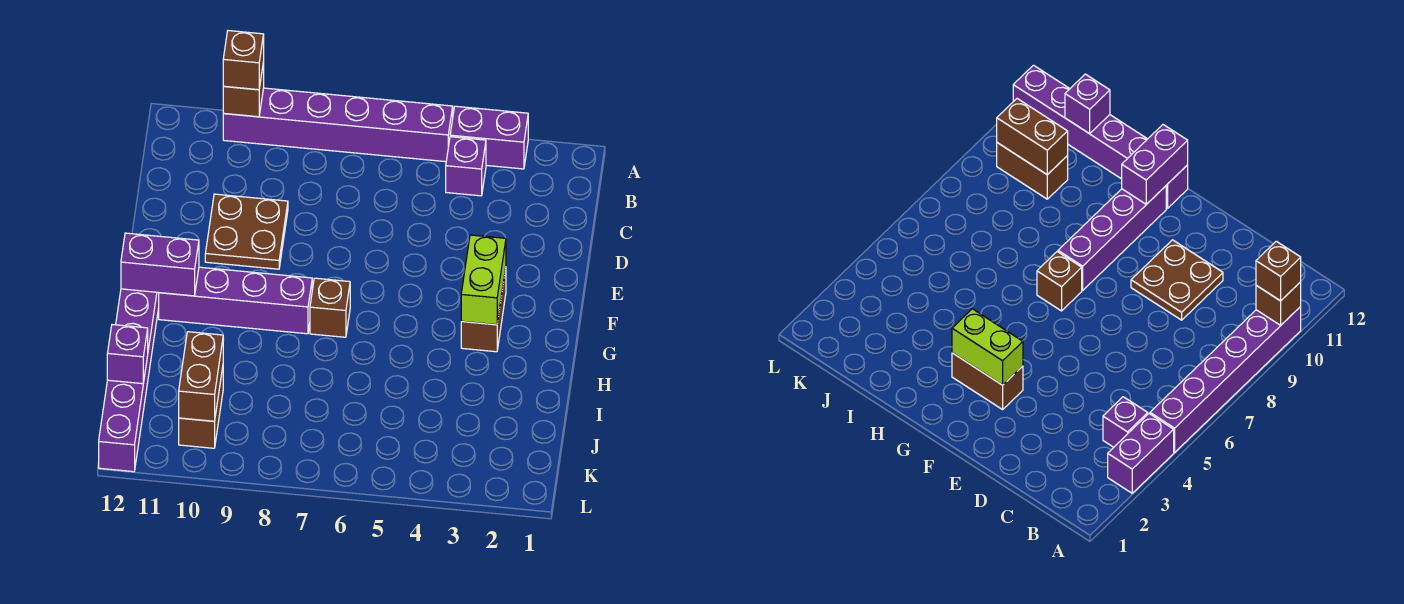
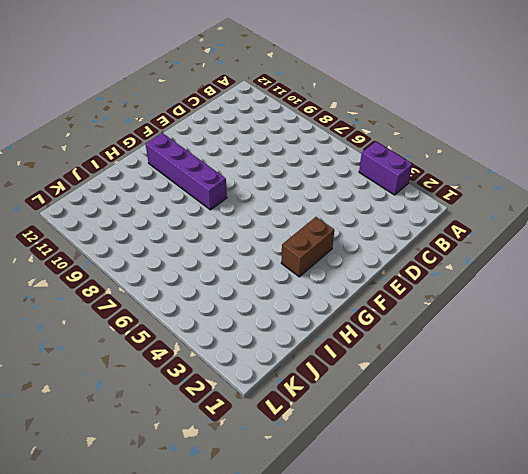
none -> purple 1x6 brick [223,88,453,162]
none -> purple 1x1 brick [446,137,486,196]
none -> brown 2x2 plate [205,194,288,269]

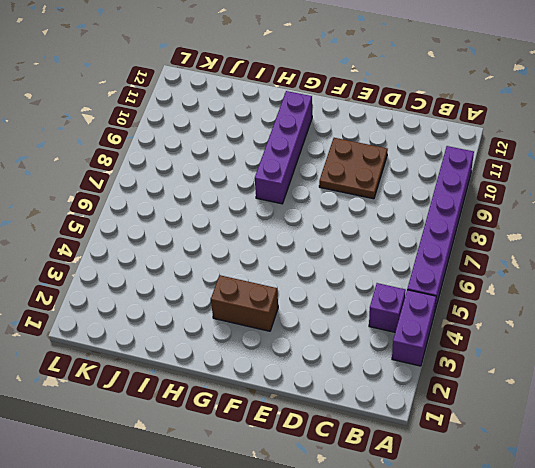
none -> brown 1x1 brick [310,278,350,337]
none -> purple 1x6 brick [99,289,159,472]
none -> brown 1x2 brick [179,368,223,448]

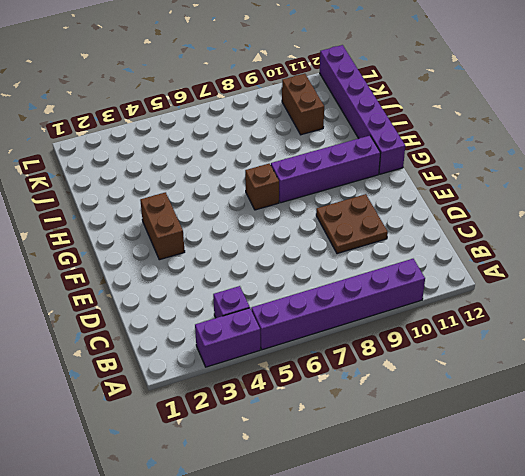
none -> brown 1x1 brick [223,62,264,117]
none -> lime 1x2 brick [461,235,506,325]
none -> purple 1x2 brick [121,233,199,296]

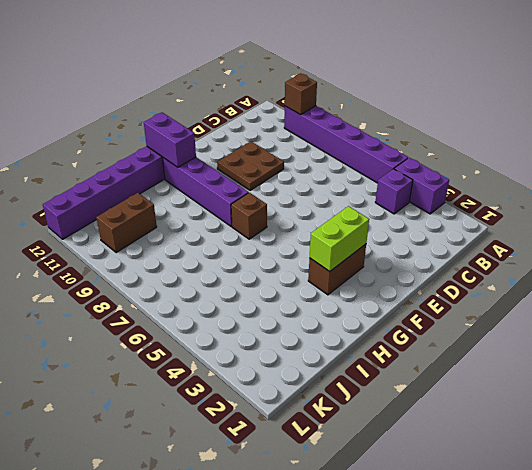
none -> brown 1x2 brick [179,332,223,421]
none -> purple 1x1 brick [107,325,148,384]
none -> brown 1x1 brick [223,31,264,90]

